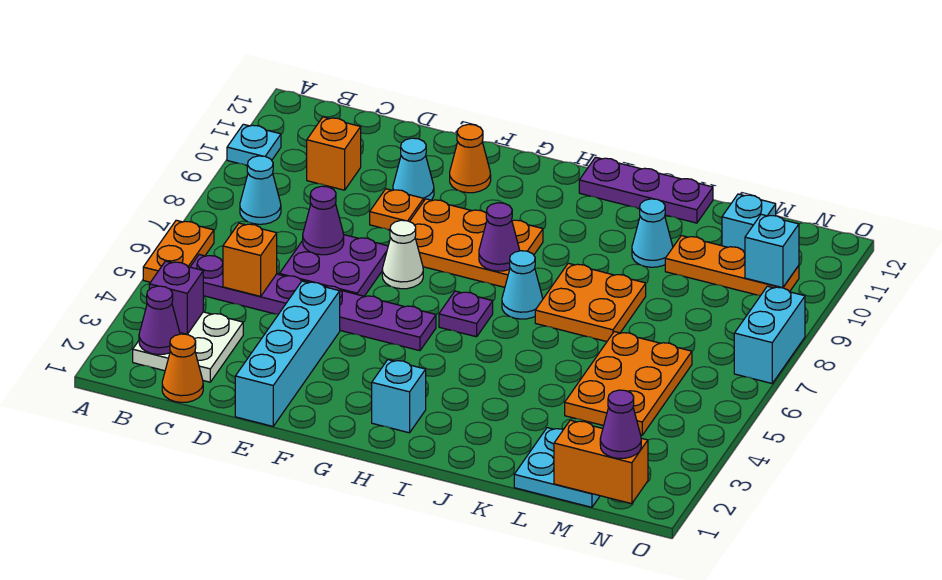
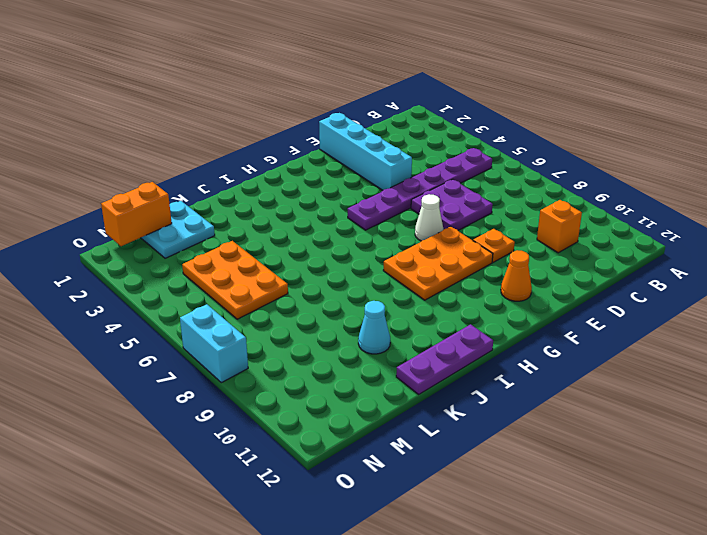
none -> orange 1x2 plate [143,220,214,282]
none -> cyan 1x1 plate [227,124,281,165]
none -> white 2x2 plate [133,312,243,382]
none -> cyan 1x1 cone [240,156,281,224]

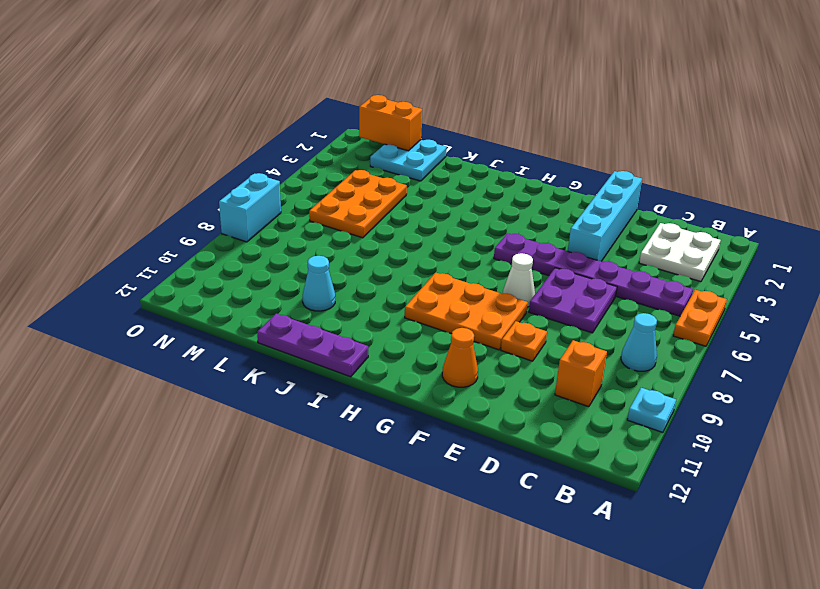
none -> orange 1x1 cone [162,334,203,402]
none -> cyan 1x1 cone [393,138,434,200]
none -> cyan 1x1 brick [372,360,426,433]
none -> purple 1x1 plate [439,291,493,337]

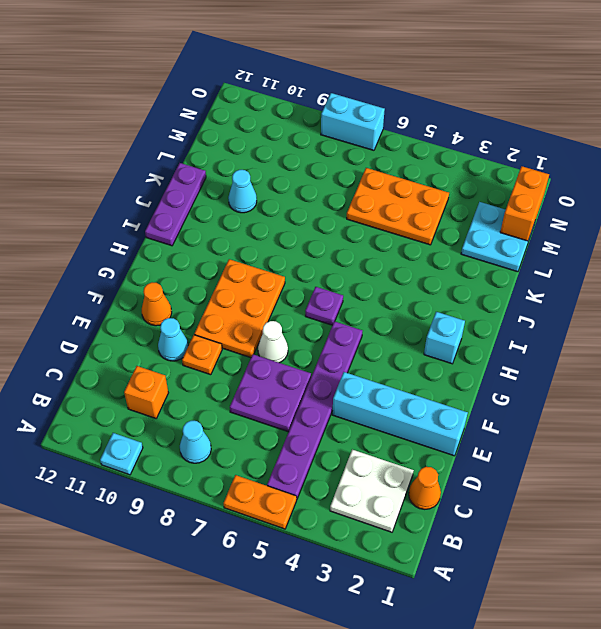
none -> cyan 1x1 cone [502,251,543,319]
none -> orange 2x2 plate [535,263,646,342]
none -> orange 1x3 plate [665,236,799,295]
none -> cyan 1x1 brick [722,194,776,252]

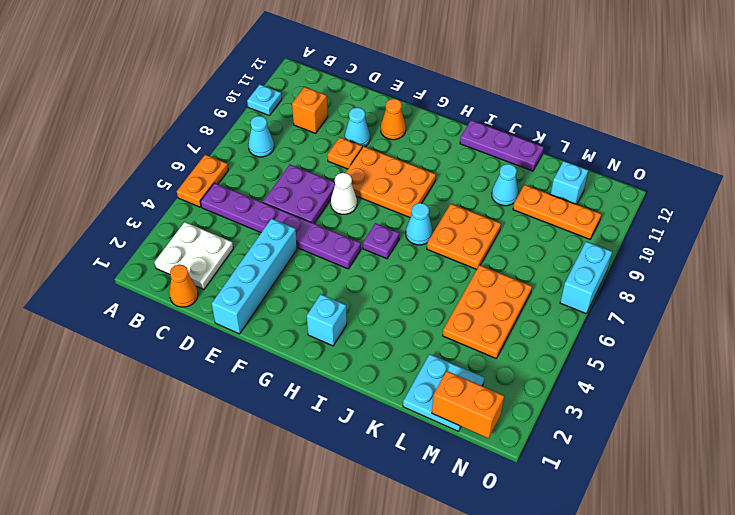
none -> purple 1x1 cone [139,286,180,355]
none -> purple 1x1 brick [149,261,203,334]
none -> orange 1x1 brick [223,223,277,296]
none -> purple 1x1 cone [303,186,344,255]

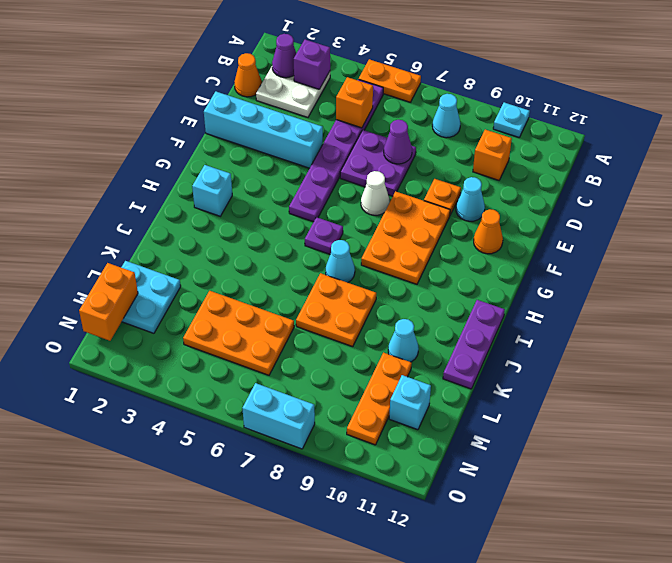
none -> purple 1x1 cone [479,203,520,271]
none -> cyan 1x1 brick [745,214,799,288]
none -> purple 1x1 cone [600,390,641,458]

